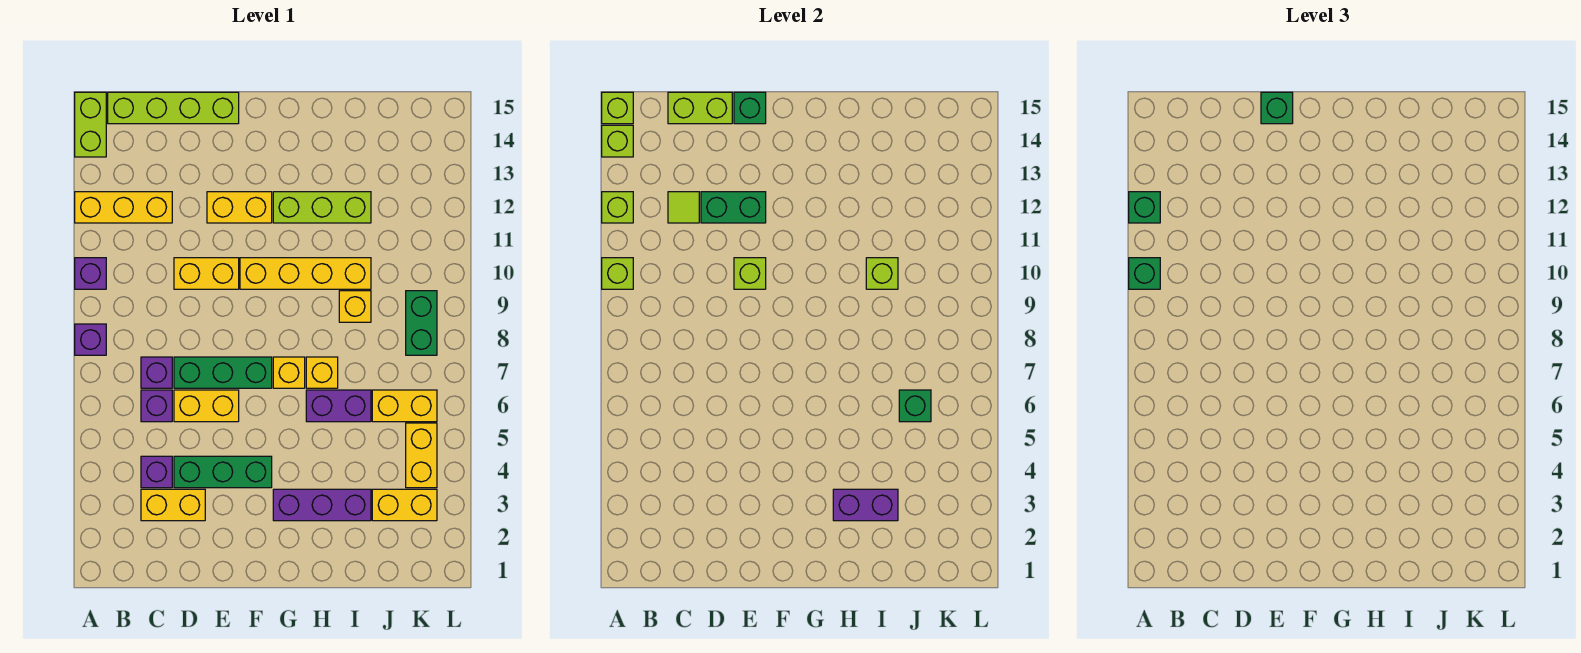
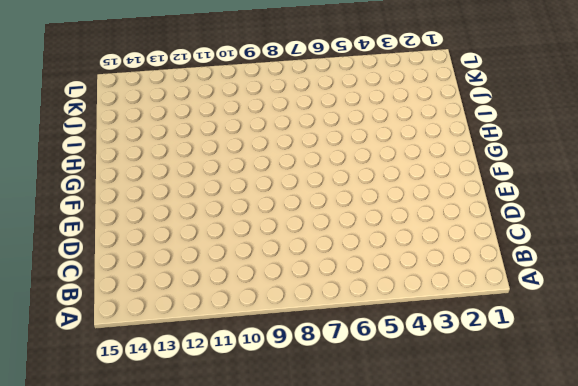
none -> purple 1x1 brick [75,324,106,355]
none -> purple 1x1 brick [75,258,106,289]
none -> yellow 1x3 brick [75,192,172,223]
none -> lime 1x2 brick [75,92,106,157]

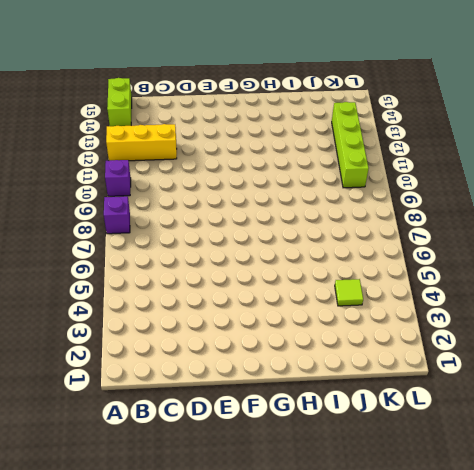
lime 1x1 tile [335,279,363,306] -> lime 1x1 tile moved to [668,192,699,223]
lime 1x4 brick [332,102,369,188] -> lime 1x4 brick turned to [108,92,239,124]
none -> yellow 1x2 brick [141,489,205,521]
none -> purple 1x1 brick [141,456,172,488]
none -> purple 1x1 brick [141,390,172,422]
none -> purple 1x1 brick [141,357,172,388]

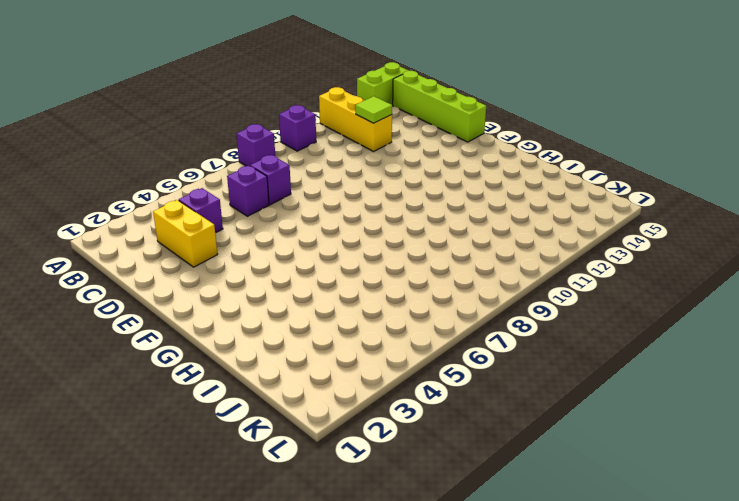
none -> green 1x3 brick [174,456,272,488]
none -> yellow 1x2 brick [174,390,239,422]
none -> green 1x3 brick [174,357,272,388]
none -> yellow 1x2 brick [174,258,239,289]

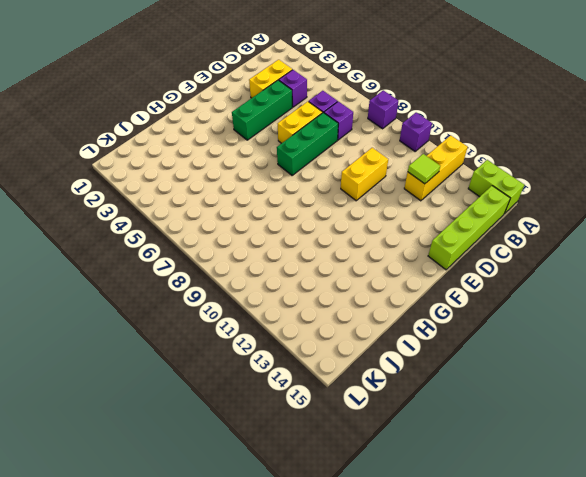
none -> yellow 1x2 brick [207,192,272,223]
none -> yellow 1x4 brick [240,258,371,289]
none -> purple 1x3 brick [273,489,371,521]
none -> yellow 1x1 brick [273,357,305,388]

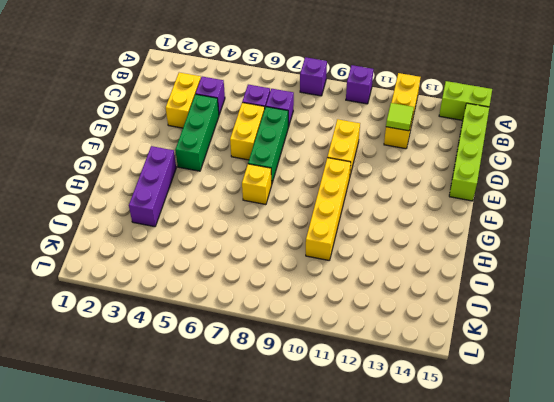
none -> yellow 1x2 brick [207,192,272,223]
none -> lime 1x3 brick [273,192,371,223]
none -> purple 1x2 brick [306,390,371,422]
none -> yellow 1x1 brick [306,357,338,388]

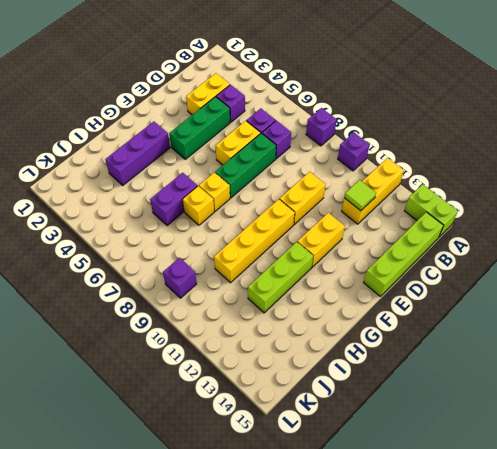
purple 1x1 brick [163,258,197,298] -> green 1x2 brick [406,291,437,355]
none -> yellow 1x1 brick [339,291,371,322]
none -> yellow 1x2 brick [372,489,437,521]
none -> yellow 1x2 brick [372,390,437,422]
none -> yellow 1x2 brick [406,423,437,488]

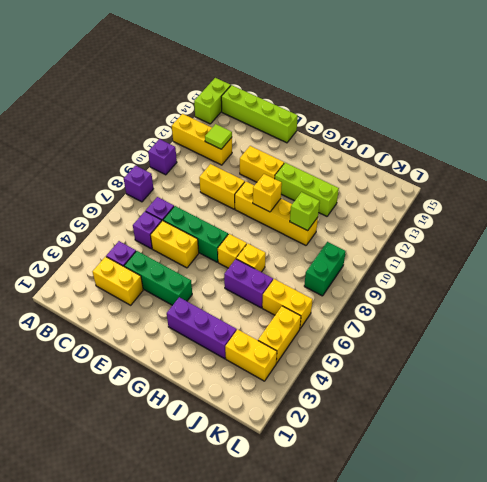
yellow 1x1 brick [253,174,282,212] -> yellow 1x1 brick moved to [339,291,371,322]
none -> lime 1x1 brick [602,258,633,289]
none -> lime 1x1 brick [602,192,633,223]
none -> lime 1x1 brick [602,125,633,157]
none -> lime 1x1 brick [602,92,633,124]

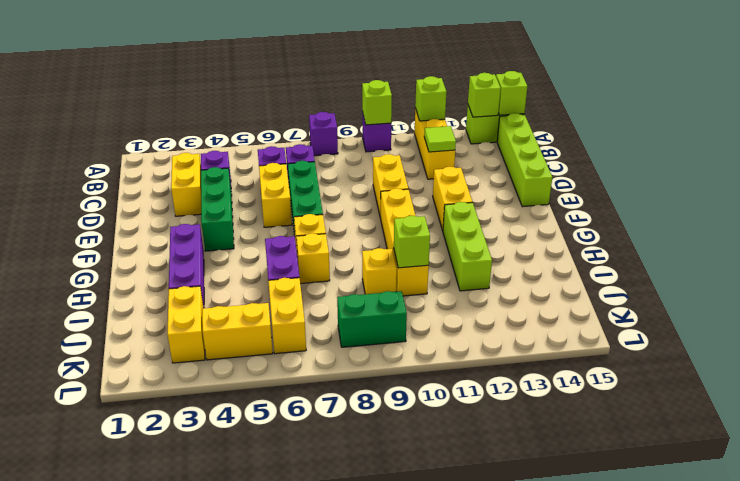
none -> lime 1x2 brick [668,92,732,124]
none -> green 1x2 brick [701,192,766,223]
none -> lime 1x1 brick [734,258,766,289]
none -> green 1x1 brick [734,92,766,124]

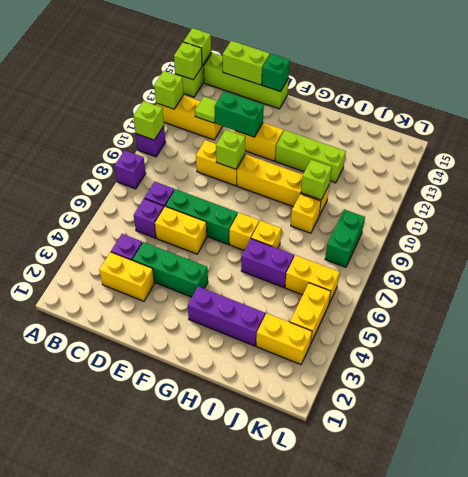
none -> purple 1x2 brick [833,489,898,521]
none -> green 1x1 brick [899,390,931,422]
none -> green 1x1 brick [1129,258,1160,289]
none -> green 1x1 brick [1129,192,1160,223]

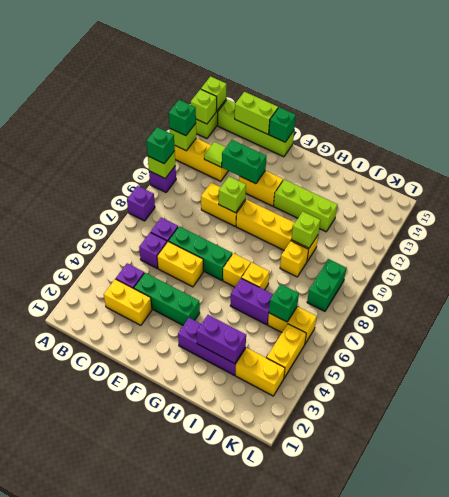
none -> green 1x1 brick [1261,92,1293,124]

